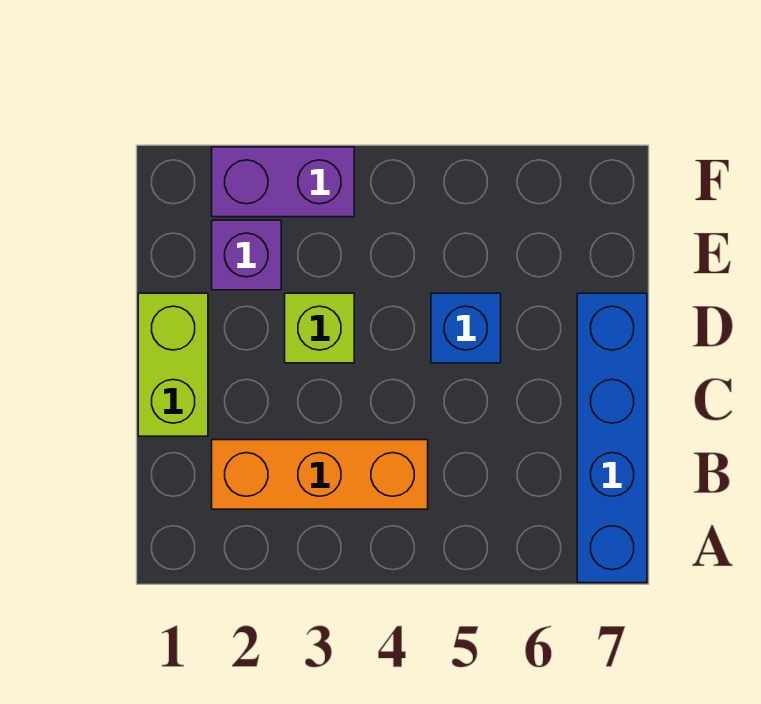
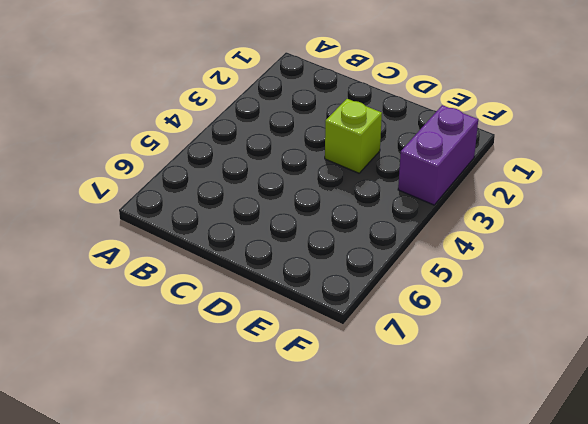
none -> blue 1x4 brick [577,293,647,583]
none -> orange 1x3 brick [212,440,428,509]

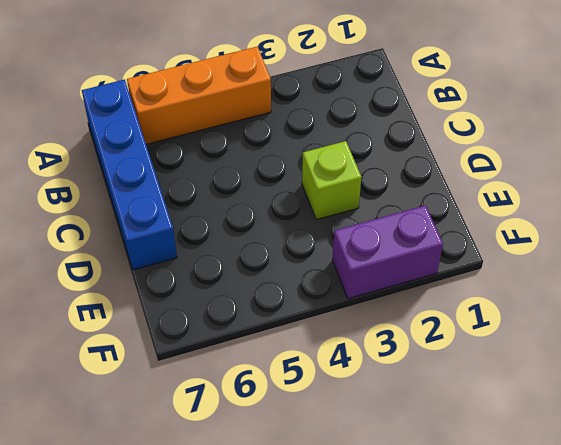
orange 1x3 brick [127,47,271,144] -> orange 1x3 brick moved to [212,440,428,509]
none -> lime 1x2 brick [138,293,208,436]
none -> blue 1x1 brick [431,293,501,363]

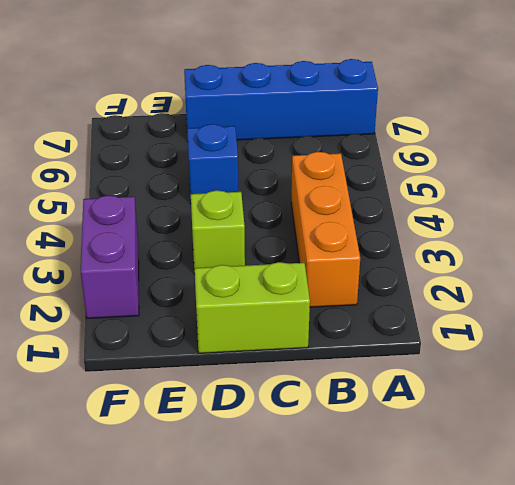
none -> purple 1x1 brick [212,220,281,290]

